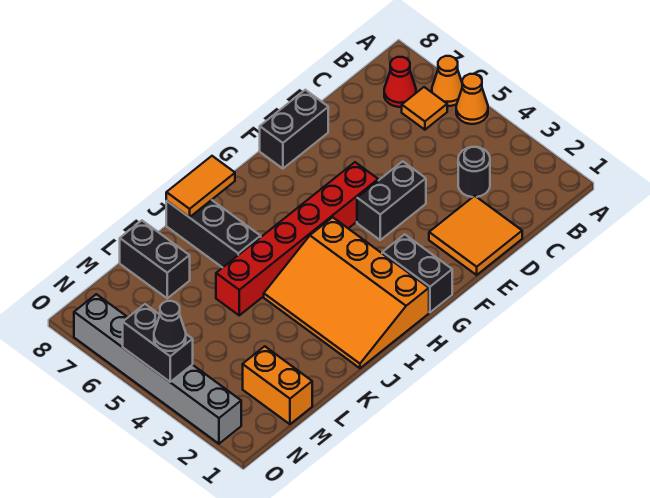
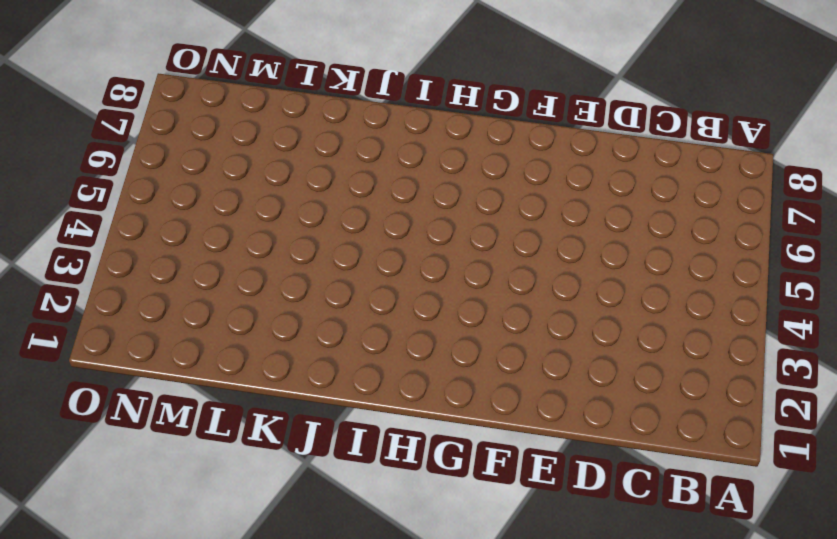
none -> orange 1x1 cone [456,74,488,124]
none -> orange 1x1 cone [432,56,462,106]
none -> orange 1x1 tile [402,87,447,130]

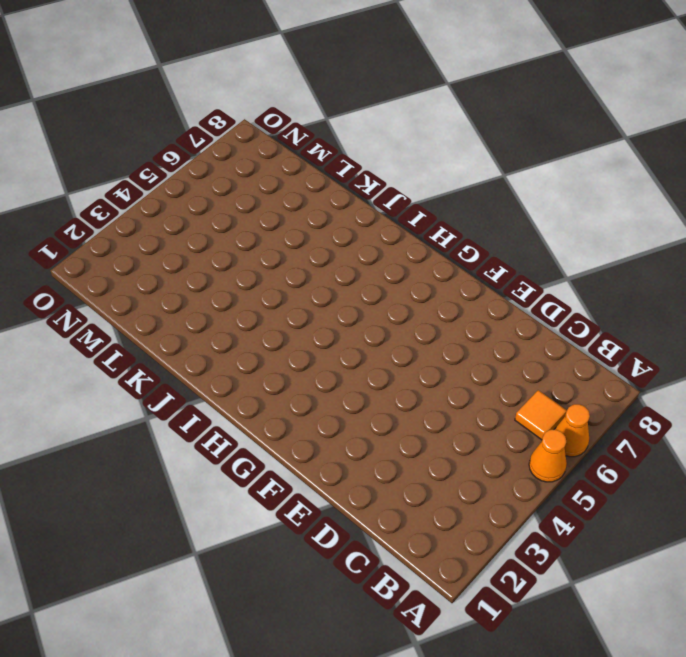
none -> red 1x1 cone [384,57,416,107]
none -> black 1x1 round brick [458,147,490,197]
none -> orange 2x2 tile [429,196,522,275]

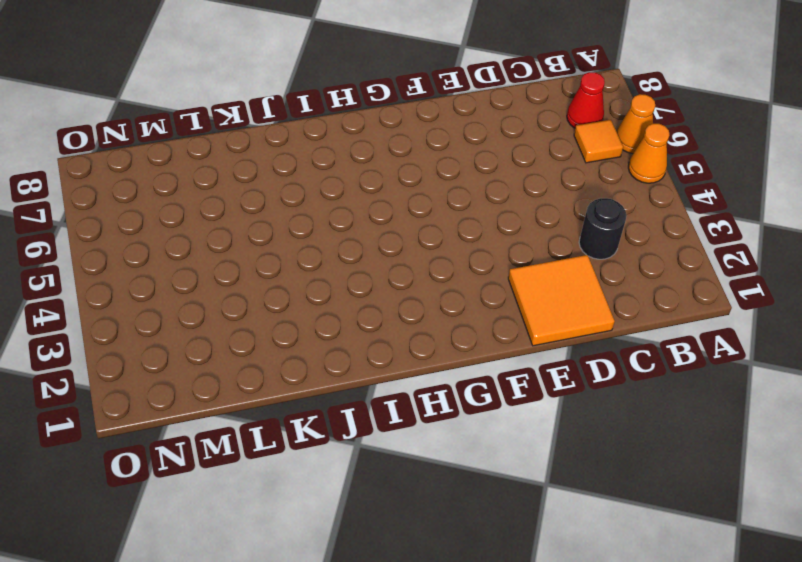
none -> black 1x2 brick [357,161,426,240]
none -> black 1x2 brick [260,90,328,169]
none -> red 1x6 brick [216,162,378,315]

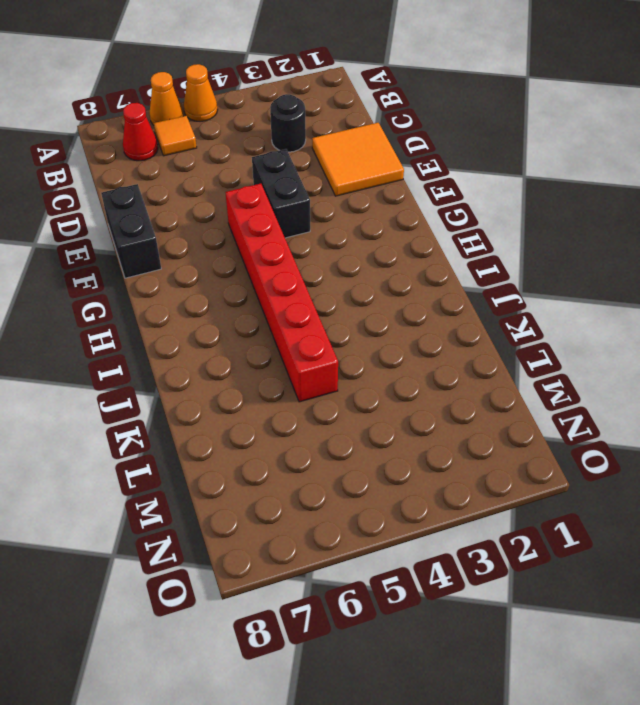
none -> black 1x2 brick [382,234,452,312]
none -> orange 3x4 slope [264,217,429,368]
none -> black 1x3 brick [166,200,261,268]

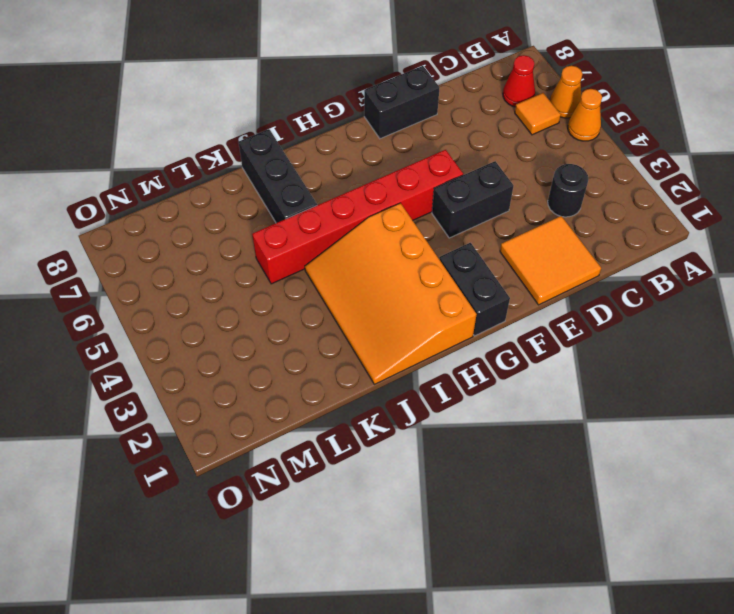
none -> black 1x2 brick [120,221,190,298]
none -> orange 1x2 brick [243,346,312,424]
none -> grey 1x6 brick [74,294,241,444]

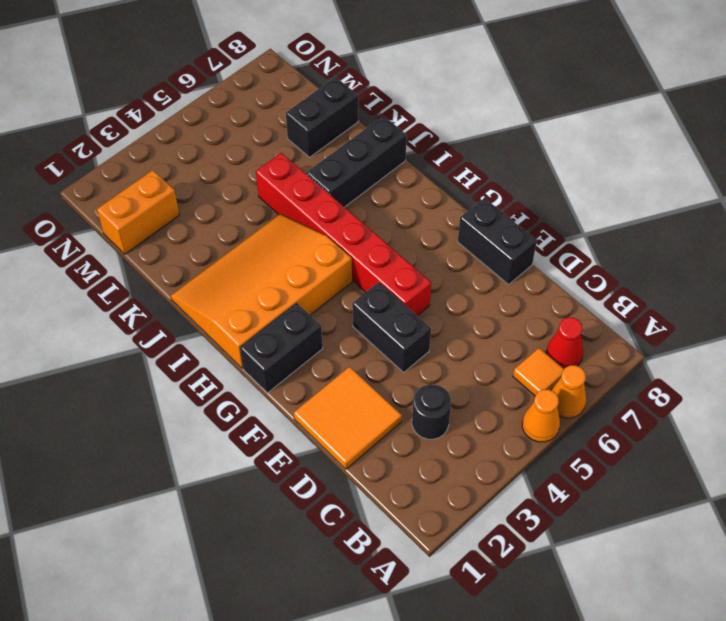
none -> grey 1x6 brick [74,294,241,444]
none -> orange 1x2 tile [166,156,235,217]
none -> black 1x2 brick [123,304,193,382]

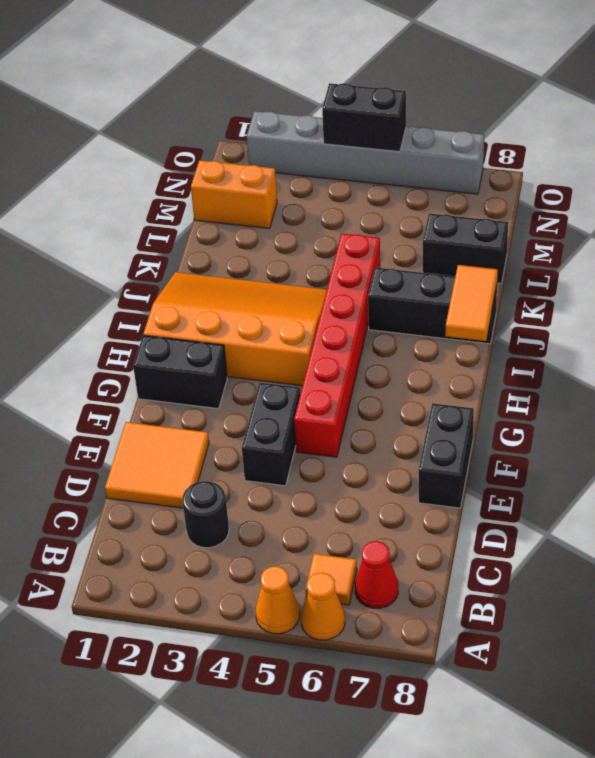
none -> black 1x1 cone [154,301,186,351]

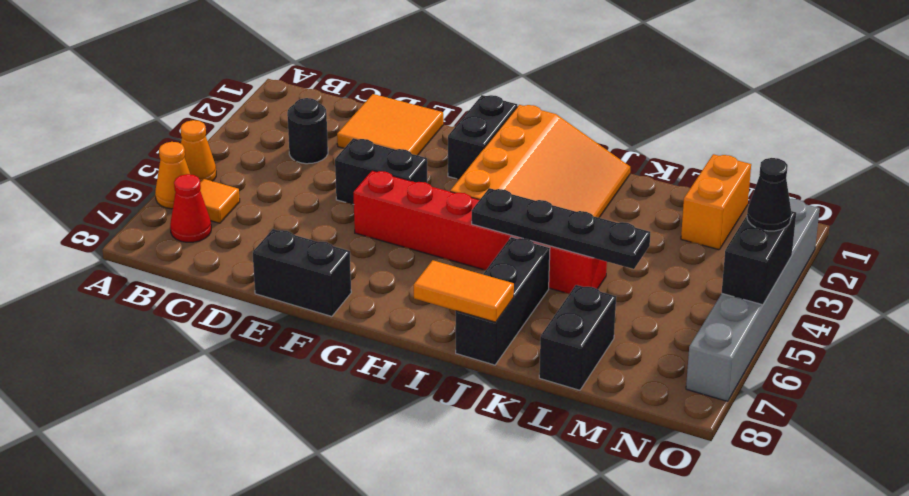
black 1x4 plate [472,188,650,269] -> none

